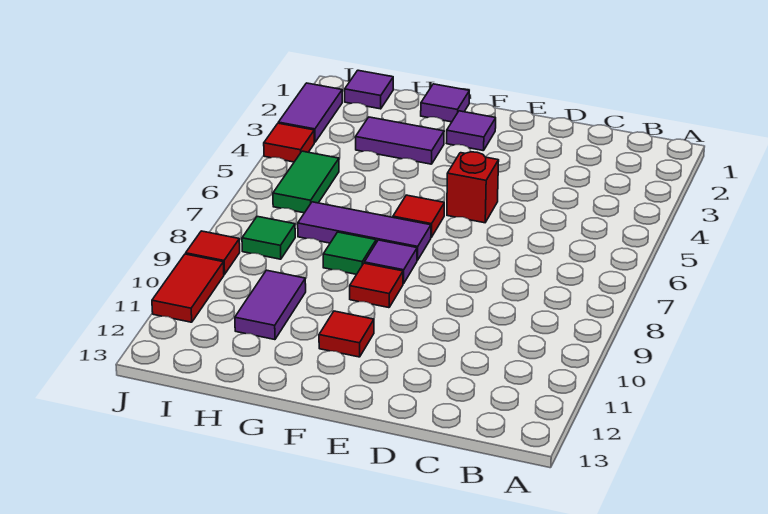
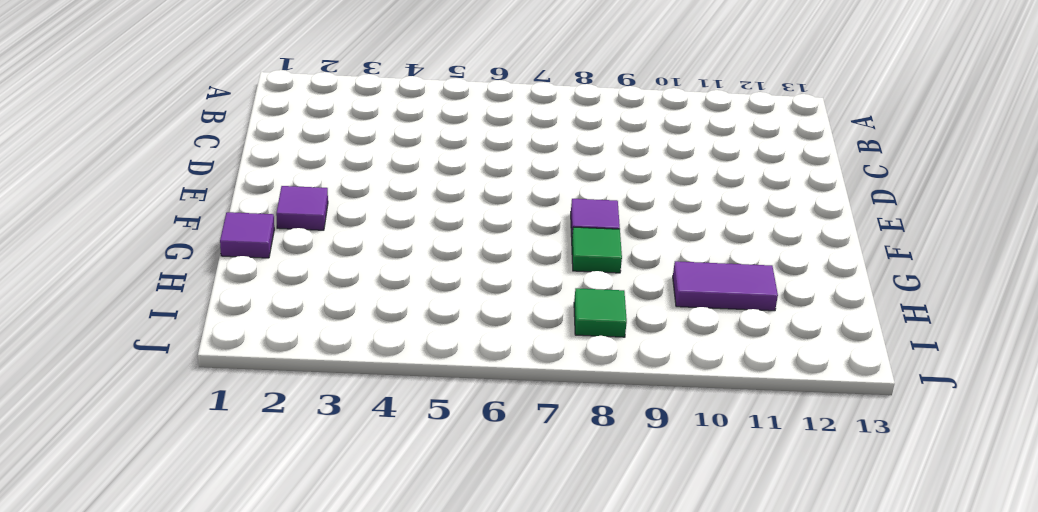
none -> red 1x1 brick [447,152,499,223]
none -> red 1x1 tile [393,195,444,237]
none -> purple 1x3 tile [298,202,431,260]

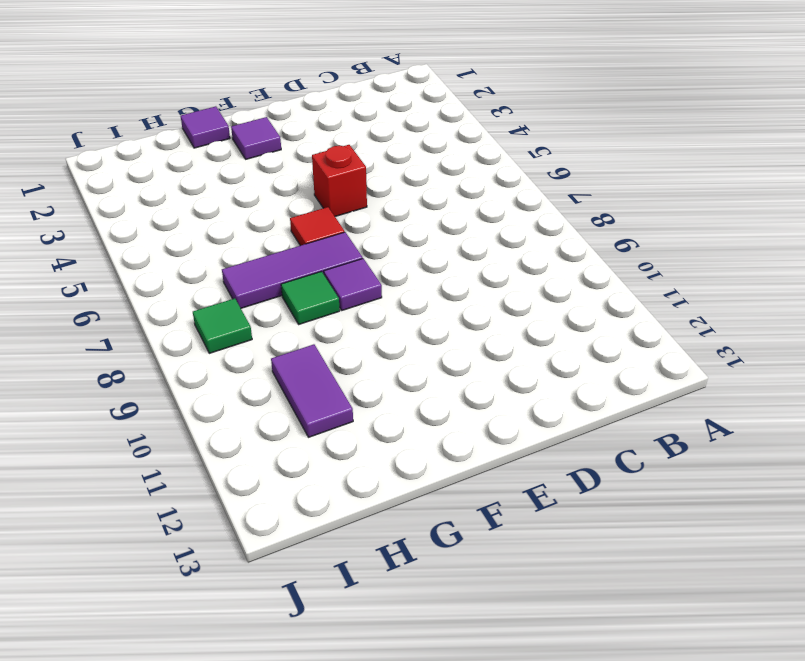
none -> red 1x1 tile [350,263,403,308]
none -> red 1x1 tile [319,311,374,357]
none -> purple 1x2 tile [355,117,444,164]

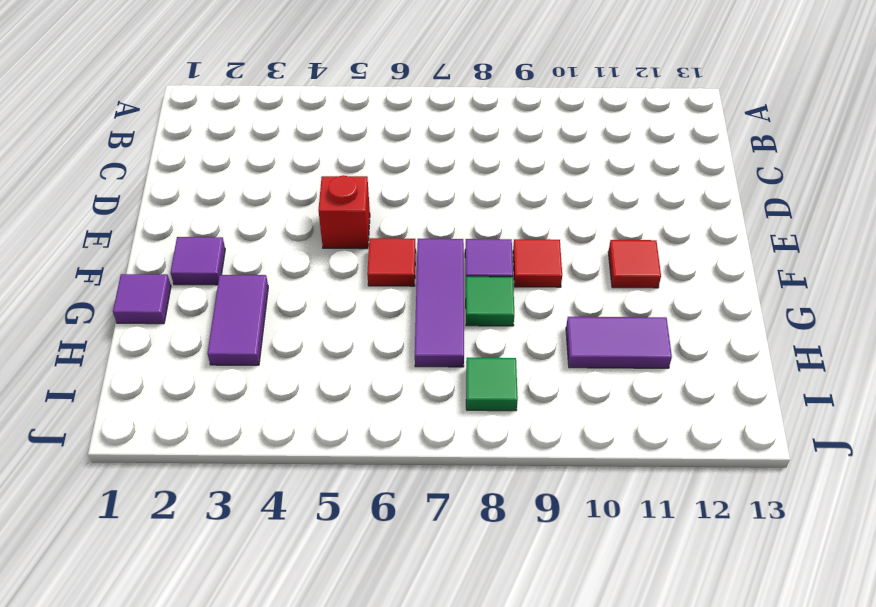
none -> purple 1x1 tile [345,70,393,109]
none -> green 1x2 tile [273,151,339,213]
none -> purple 1x2 tile [278,83,342,142]

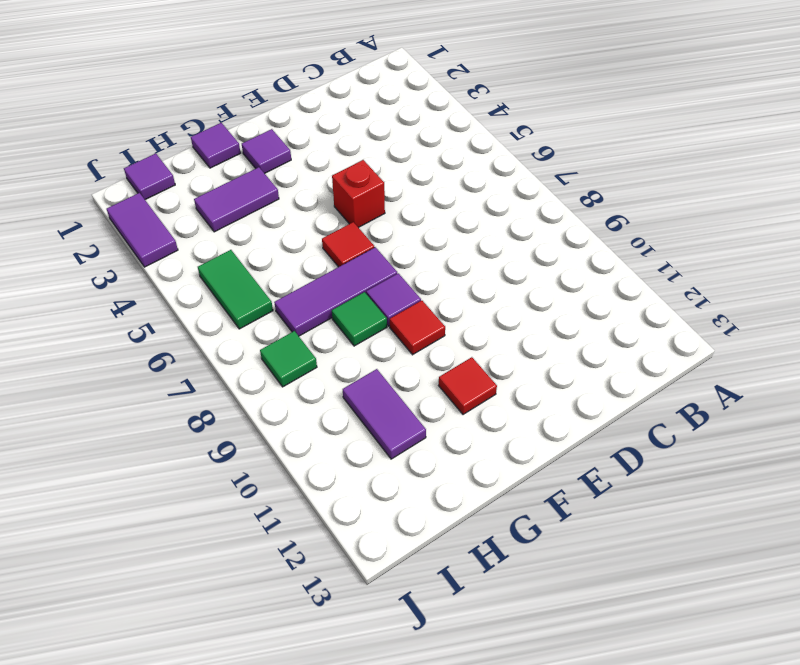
none -> red 1x1 tile [264,123,314,162]
none -> red 1x1 tile [186,231,240,274]
none -> red 1x2 tile [152,254,224,322]

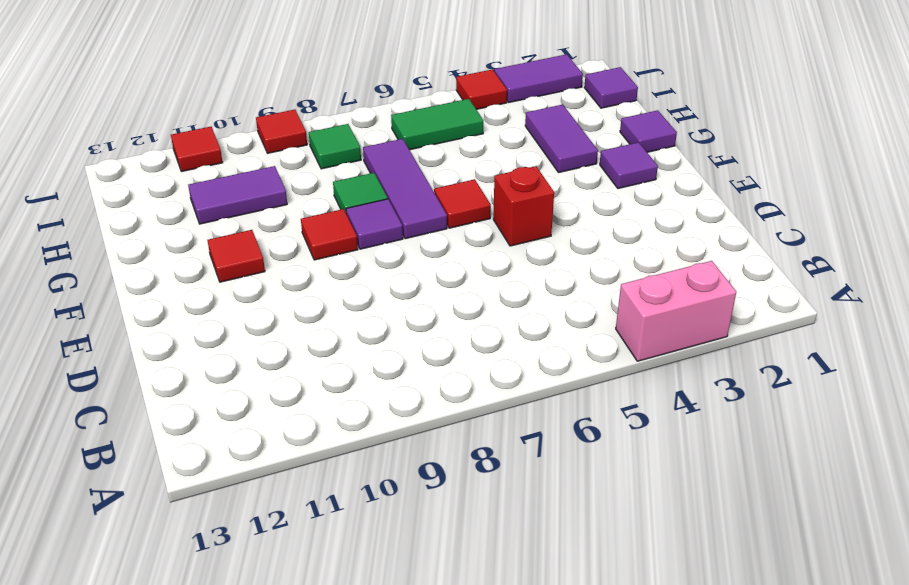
pink 1x2 brick [616,261,736,361] -> none
red 1x1 tile [171,127,223,172] -> red 1x2 tile [152,254,224,322]

